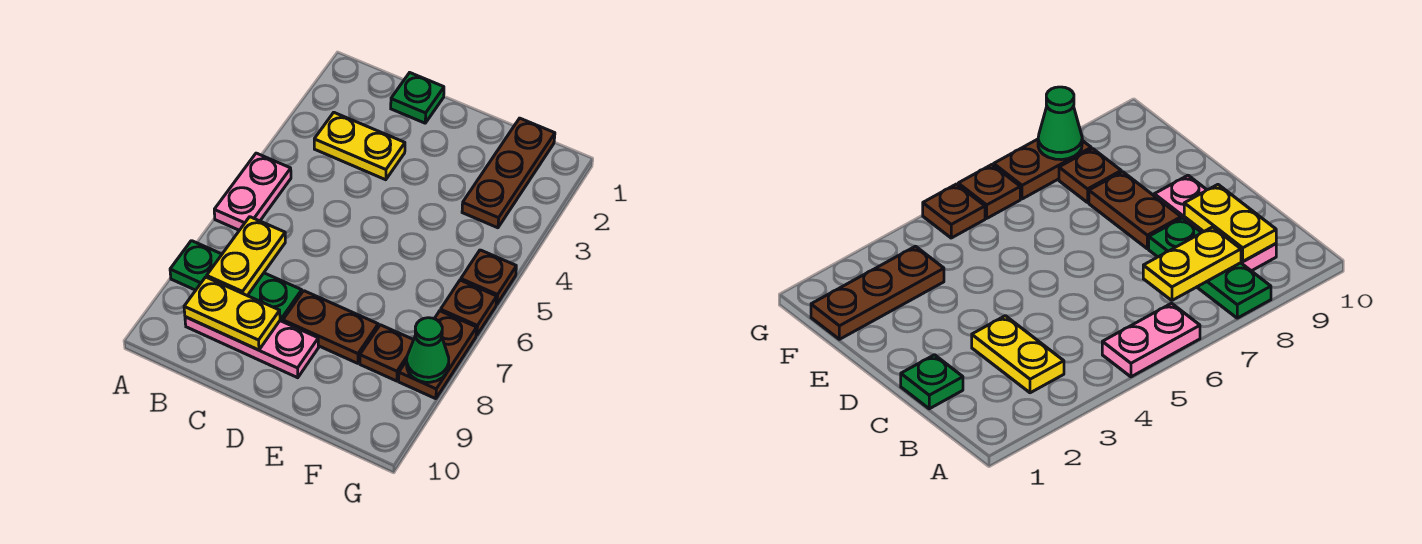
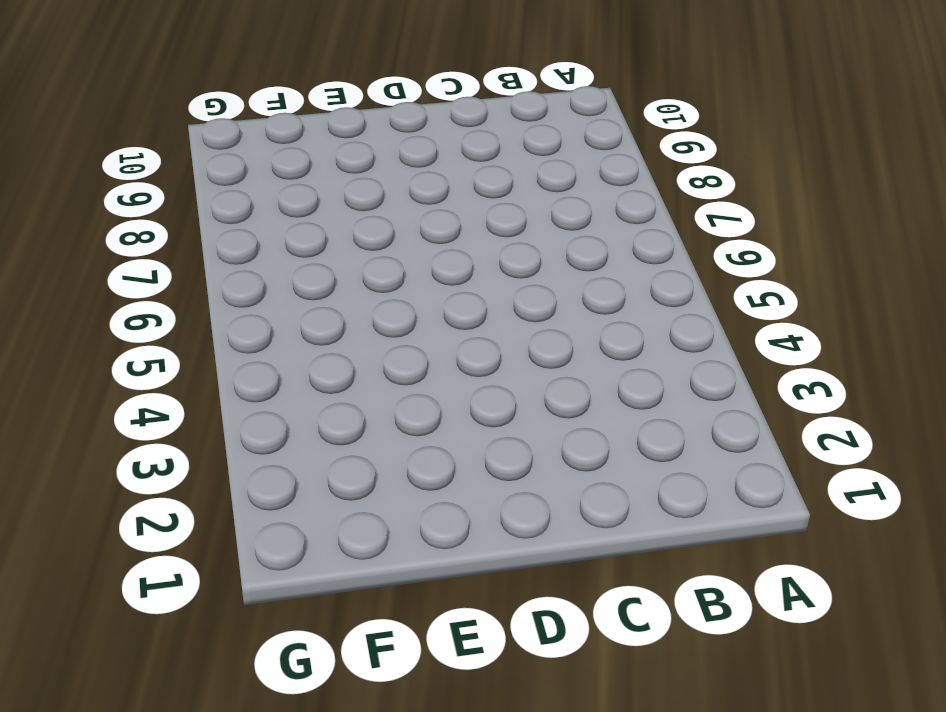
none -> pink 1x2 plate [214,153,291,230]
none -> green 1x3 plate [170,241,302,322]
none -> yellow 1x2 plate [314,113,405,180]

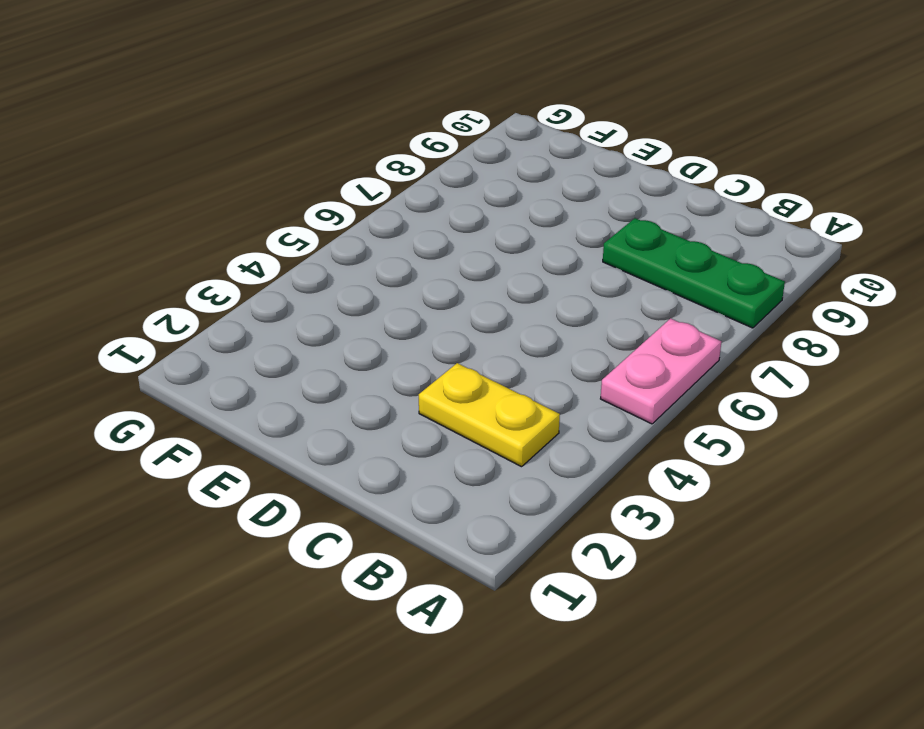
none -> pink 1x3 plate [185,317,319,378]
none -> green 1x1 plate [391,73,444,123]
none -> brown 1x2 plate [283,291,378,363]

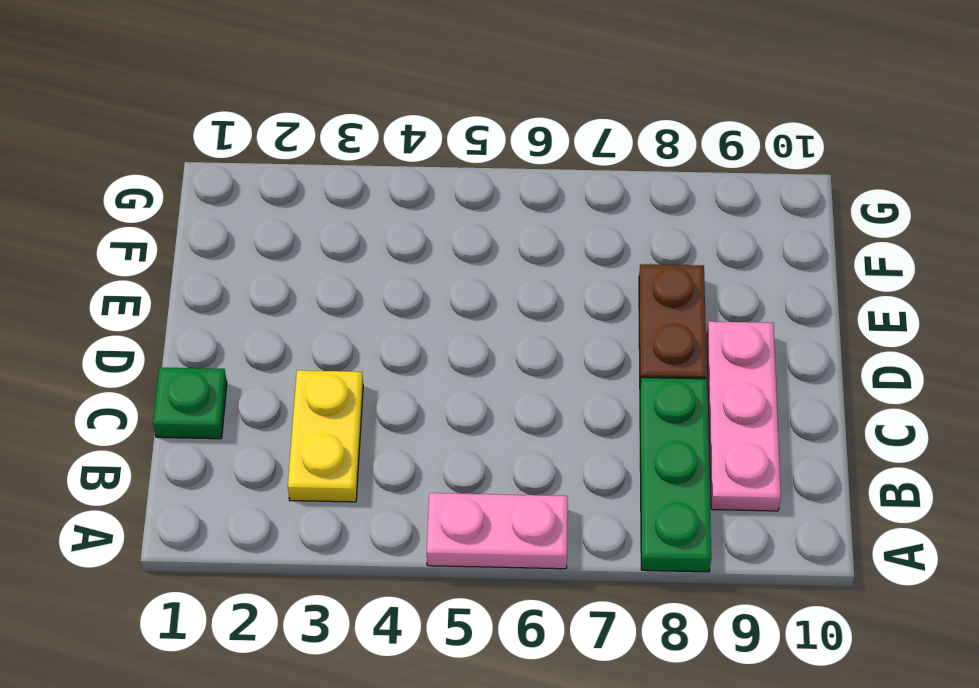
none -> brown 1x3 plate [462,118,555,228]
none -> brown 1x1 plate [360,325,413,381]
none -> brown 1x1 plate [461,250,516,304]

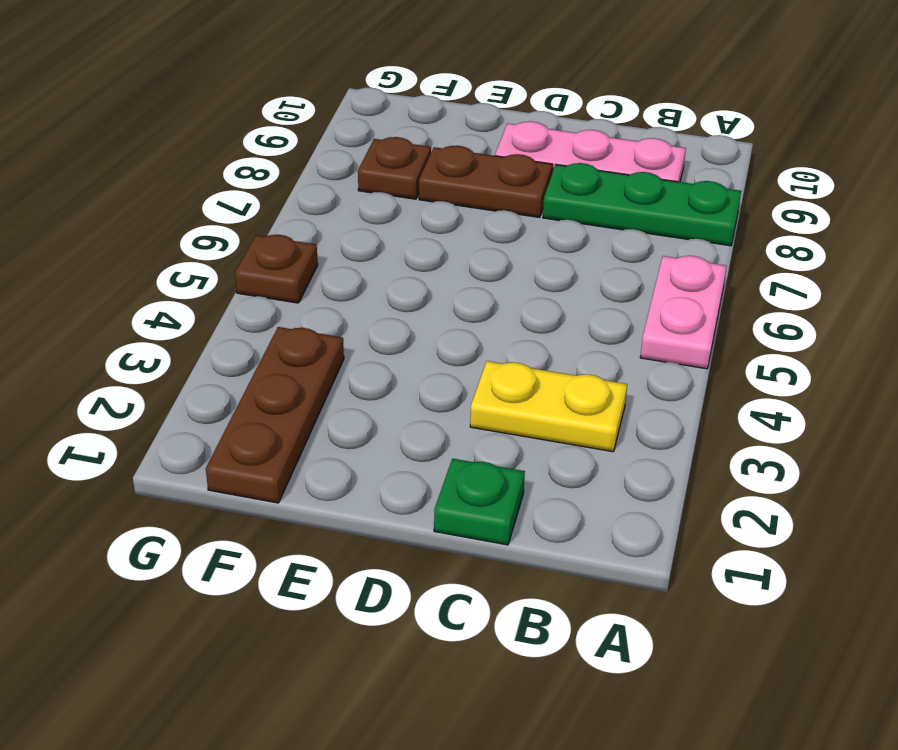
none -> brown 1x1 plate [440,280,497,335]
none -> brown 1x2 plate [399,311,477,399]
none -> yellow 1x2 plate [207,217,285,296]

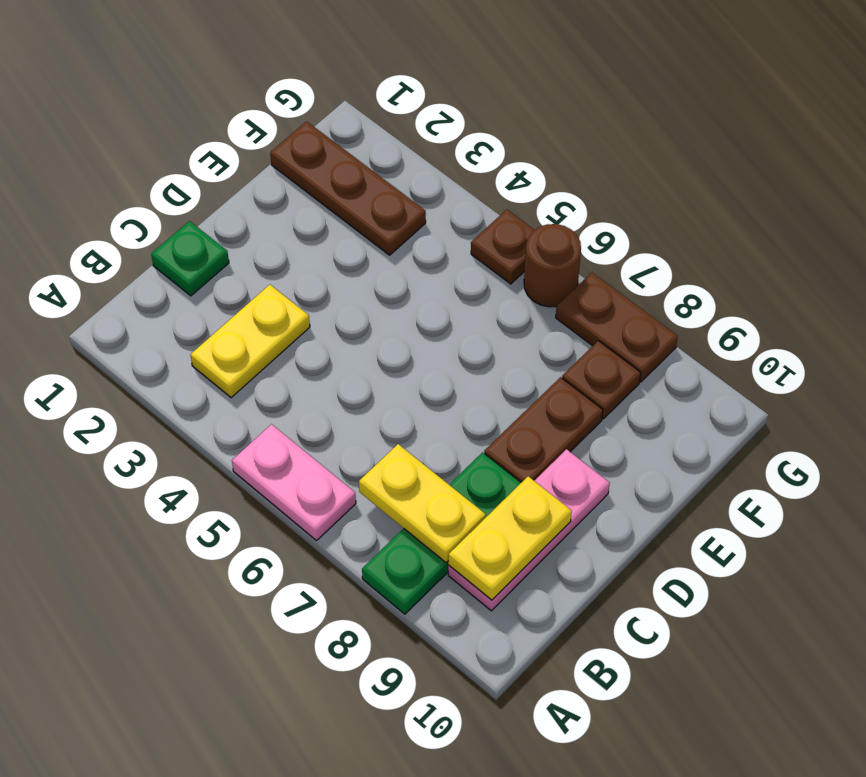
brown 1x1 round brick [524,224,581,307] -> brown 1x1 plate [440,280,497,335]
none -> green 1x1 cone [407,318,449,382]

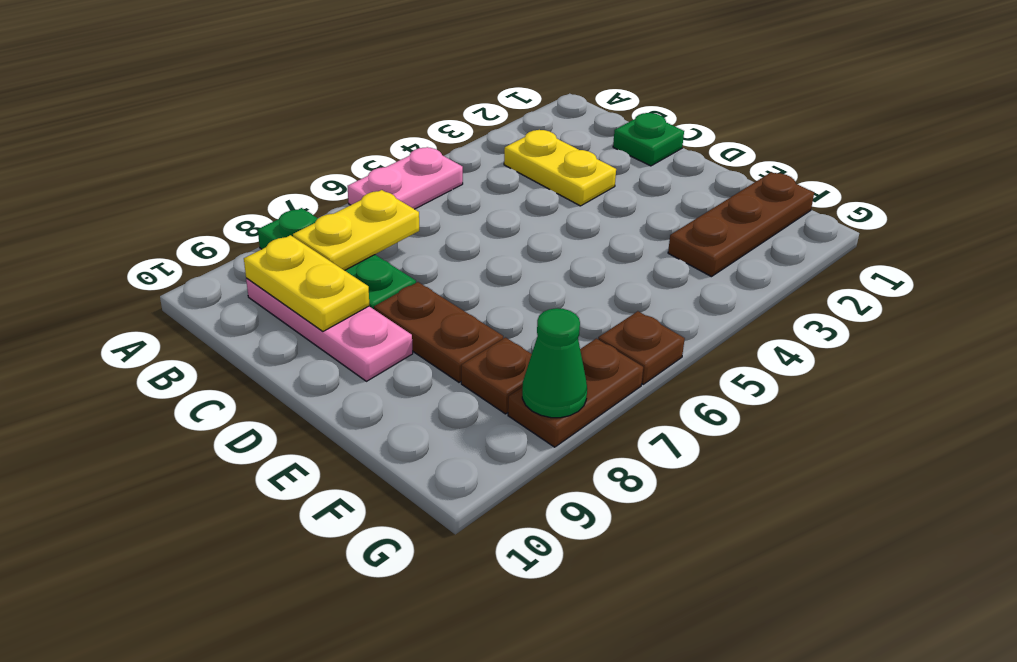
none -> brown 1x1 plate [461,250,516,304]

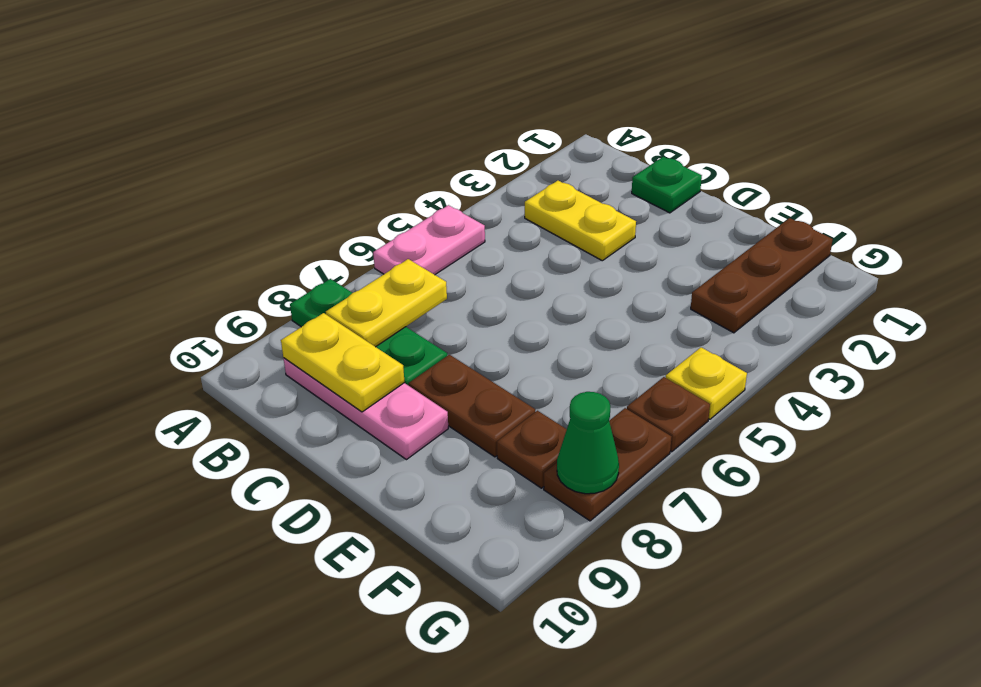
yellow 1x1 plate [666,347,747,419] -> brown 1x1 plate [461,250,516,304]

